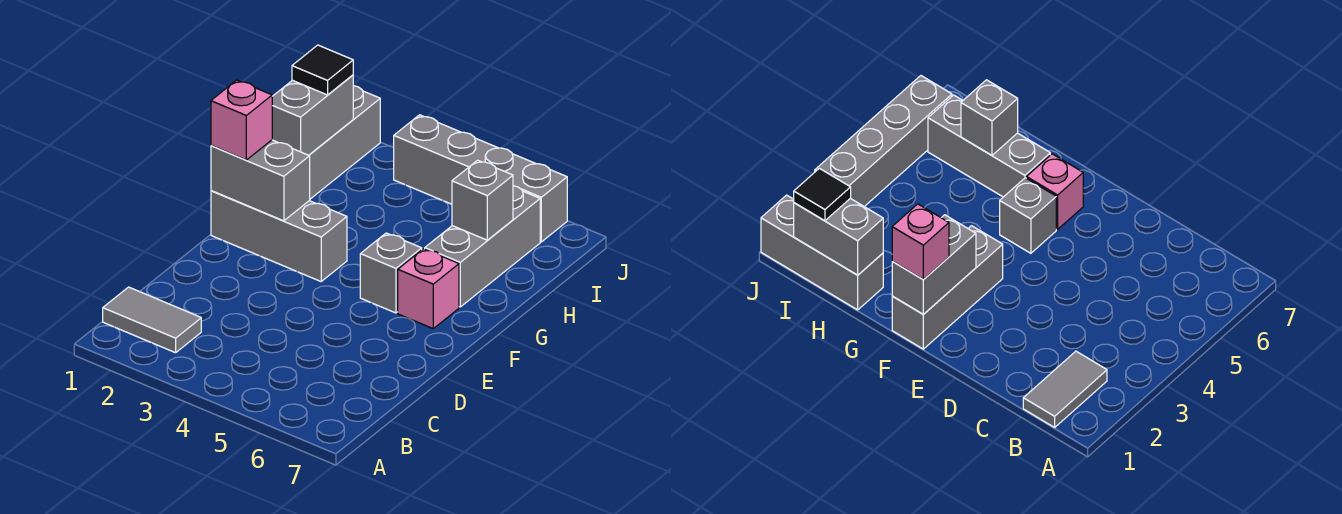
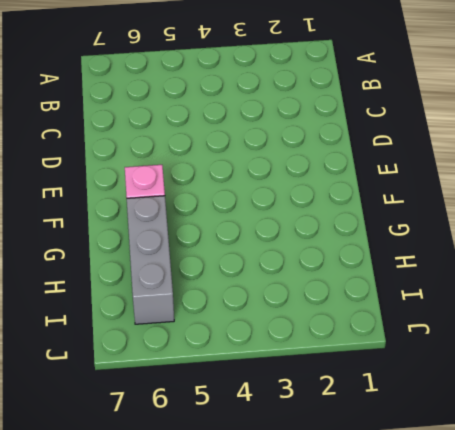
none -> grey 1x2 tile [103,287,201,353]
none -> grey 1x3 brick [211,191,347,281]
none -> grey 1x1 brick [360,233,422,313]

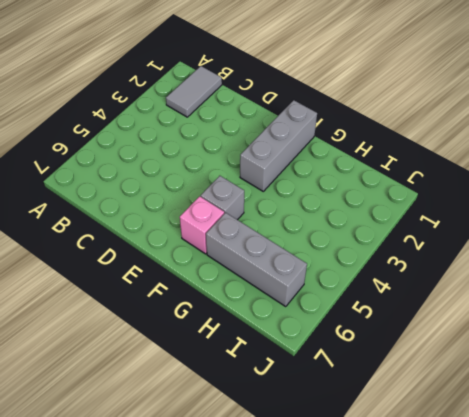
none -> grey 1x3 brick [309,86,380,199]
none -> grey 1x4 brick [394,115,567,242]
none -> grey 1x2 brick [211,140,310,221]

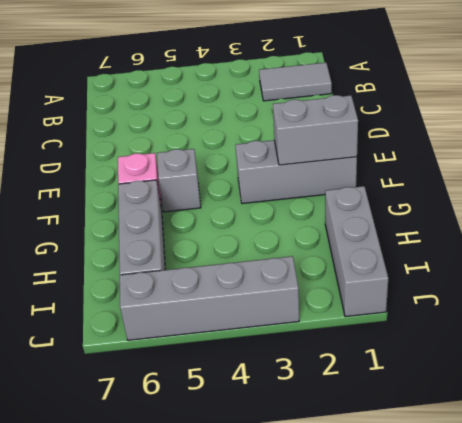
none -> grey 1x2 brick [272,75,353,155]
none -> grey 1x1 brick [452,160,513,240]
none -> pink 1x1 brick [211,80,272,160]

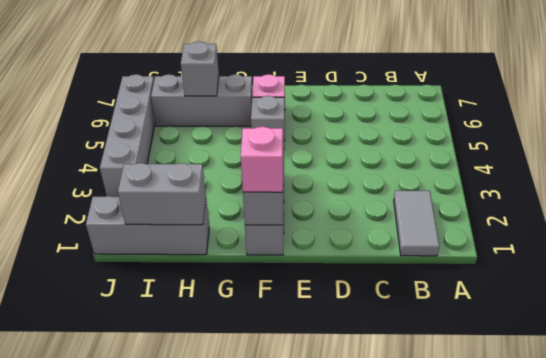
none -> black 1x1 tile [292,45,353,95]

